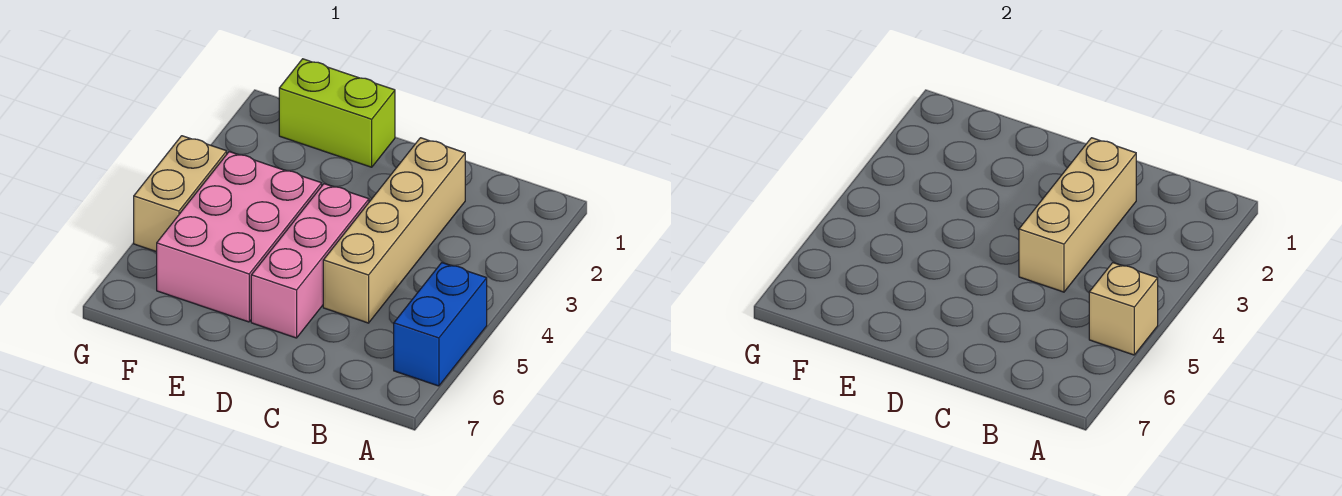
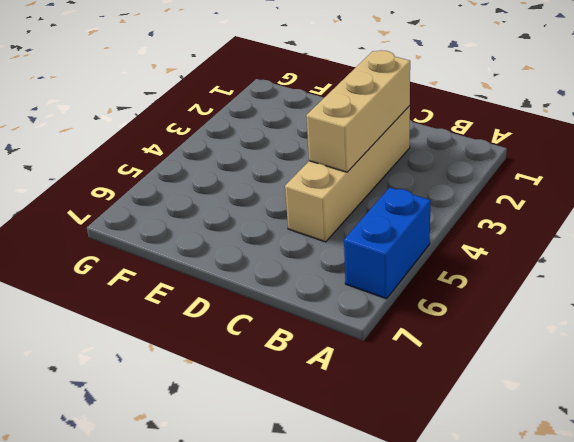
none -> pink 1x3 brick [251,184,369,338]
none -> lime 1x2 brick [279,59,395,167]

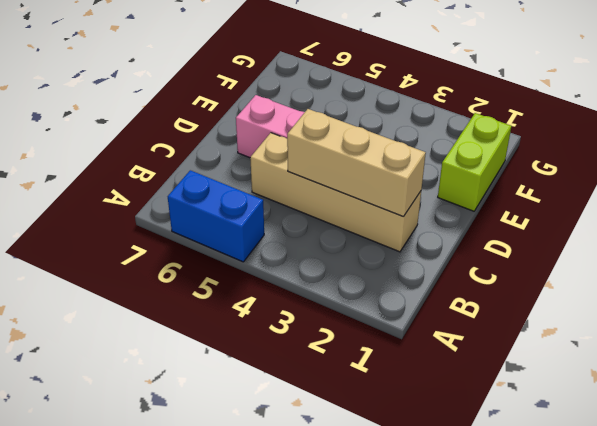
none -> pink 2x3 brick [157,152,322,322]
none -> tan 1x2 brick [134,136,227,252]

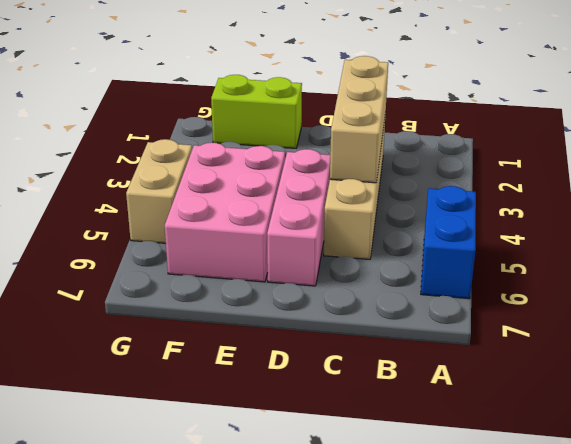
none -> tan 1x1 brick [1089,263,1158,355]

